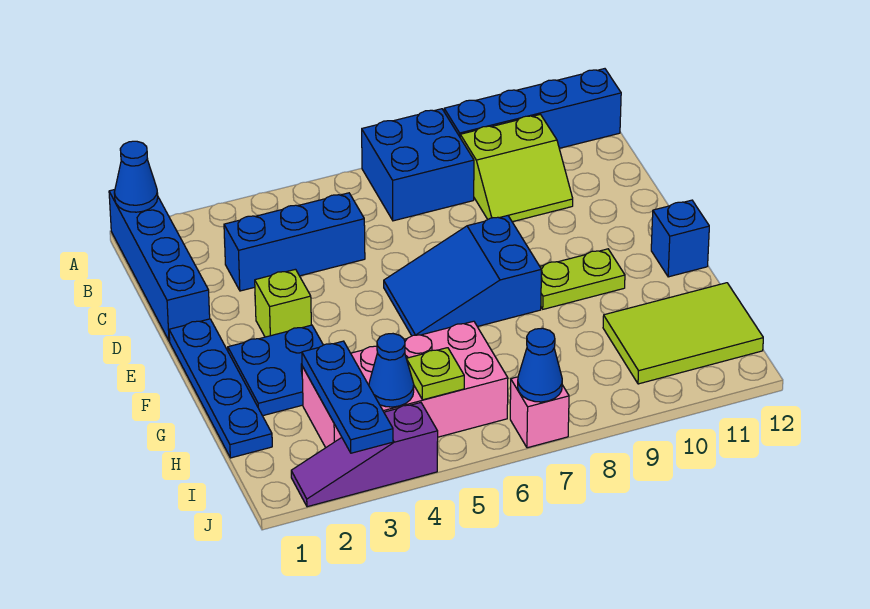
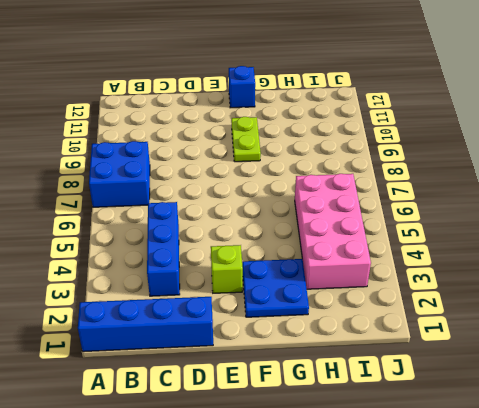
none -> blue 1x4 brick [444,69,621,148]
none -> lime 2x2 slope [460,114,573,222]
none -> blue 1x4 plate [169,319,272,458]

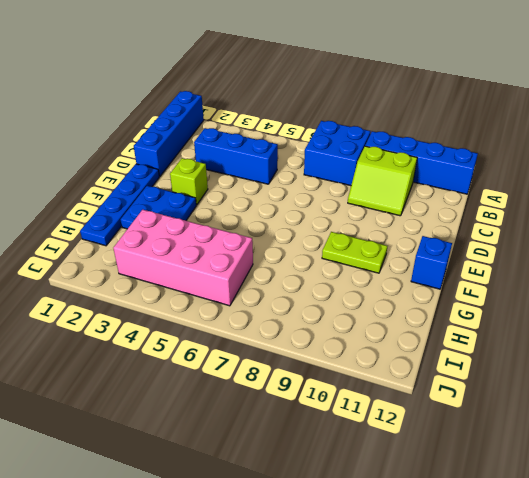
none -> blue 2x3 slope [384,216,542,336]
none -> lime 2x3 tile [603,283,763,384]
none -> purple 1x3 slope [291,403,438,507]

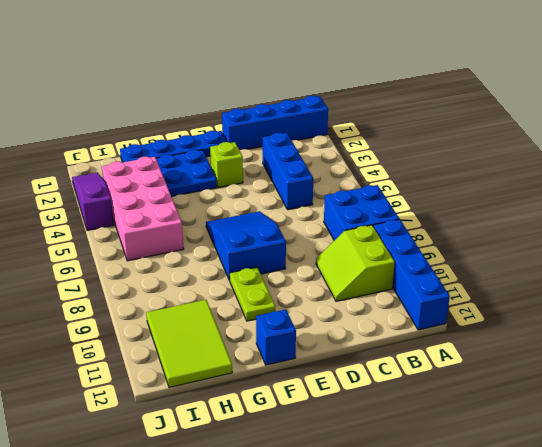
none -> pink 1x1 brick [510,377,569,448]
none -> blue 1x1 cone [114,141,158,212]
none -> blue 1x3 plate [302,341,393,453]

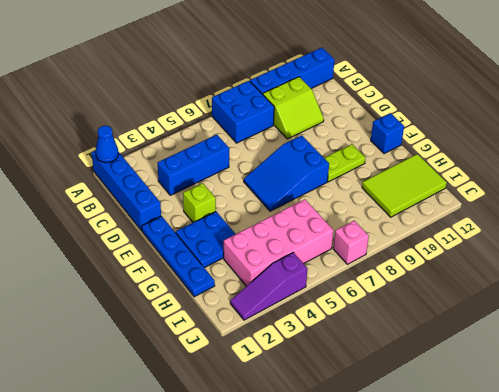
none -> blue 1x3 plate [302,341,393,453]
none -> blue 1x1 cone [369,334,414,407]
none -> lime 1x1 plate [406,348,464,400]

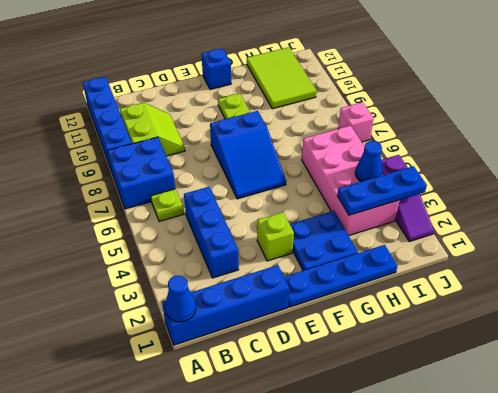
lime 1x1 plate [151,189,184,222] -> lime 1x1 plate moved to [406,348,464,400]
none -> blue 1x1 cone [518,328,562,402]

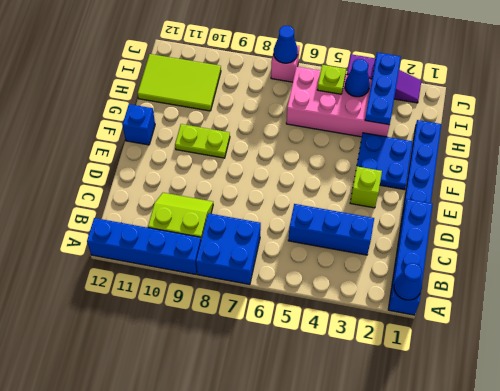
none -> blue 2x3 slope [384,216,542,336]

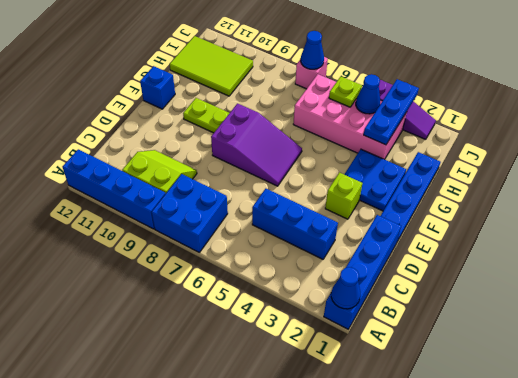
purple 2x3 slope [211,104,302,186] -> blue 2x3 slope [384,216,542,336]

